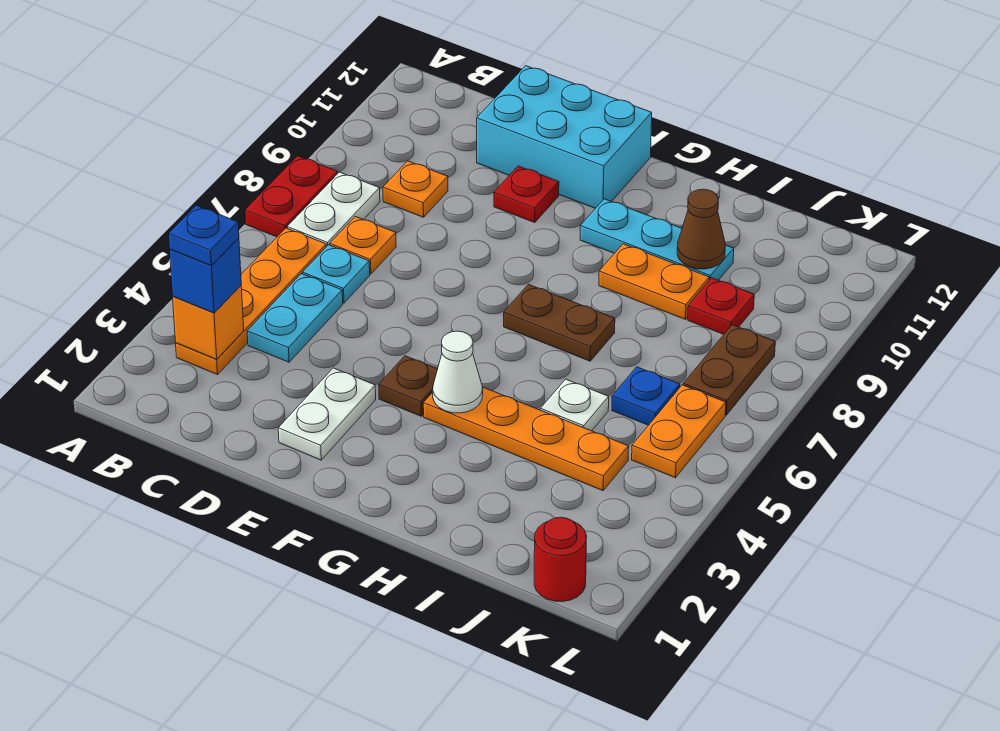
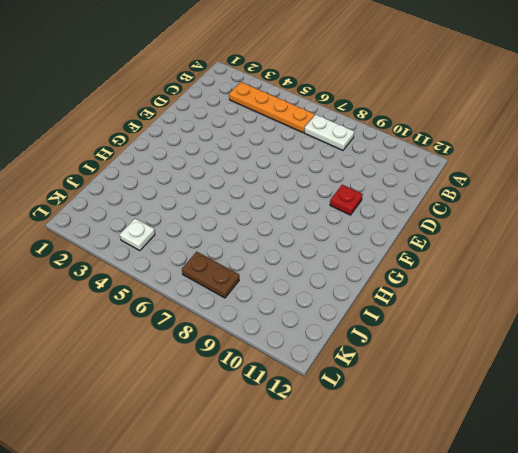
white 1x1 plate [120,218,155,251] -> white 1x1 plate moved to [540,379,609,431]
none -> red 1x2 plate [245,156,337,237]
none -> cyan 1x2 plate [247,274,343,362]
none -> cyan 1x1 plate [303,245,370,303]

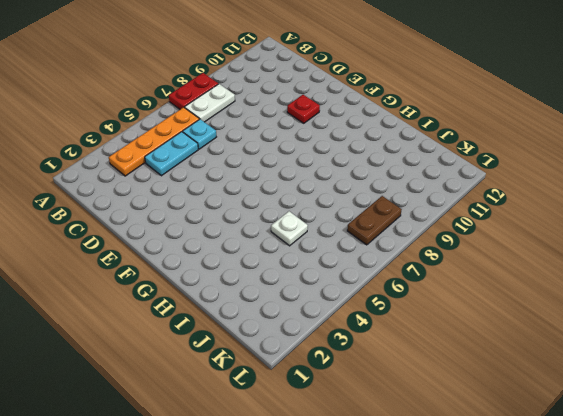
none -> orange 1x1 plate [330,217,396,274]
none -> orange 1x1 plate [383,161,448,217]
none -> cyan 2x3 brick [477,66,652,208]

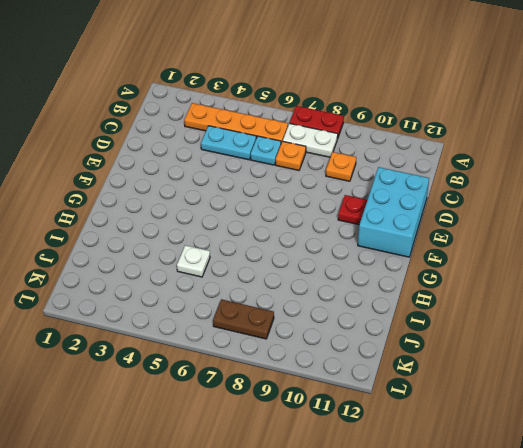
none -> white 1x2 plate [278,368,376,460]
none -> brown 1x1 plate [379,356,438,416]
none -> orange 1x4 plate [423,387,629,491]

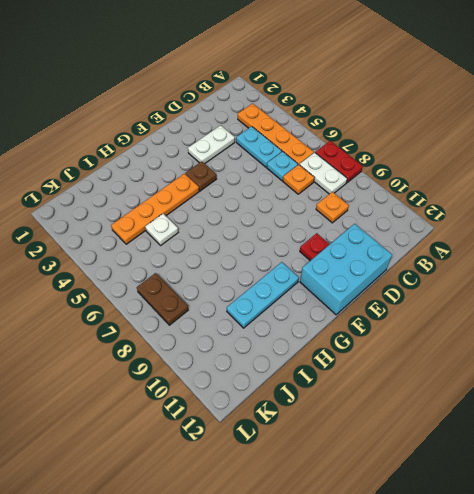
white 1x2 plate [188,125,235,163] -> white 1x2 plate turned to [278,368,376,460]
none -> brown 1x2 plate [504,284,615,361]
none -> orange 1x2 plate [599,244,710,319]
none -> blue 1x1 plate [612,367,680,425]

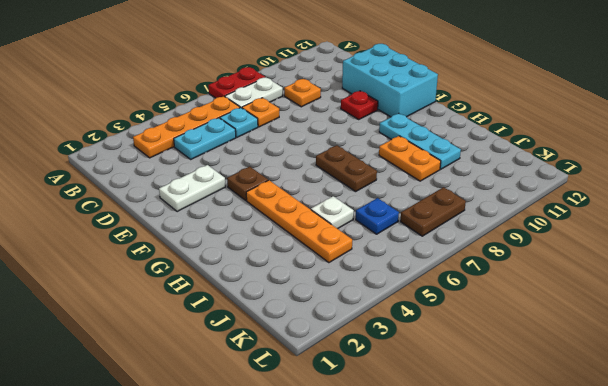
none -> red 1x1 plate [688,278,754,334]
none -> red 1x1 round brick [534,517,587,602]
none -> orange 1x2 plate [632,385,726,478]

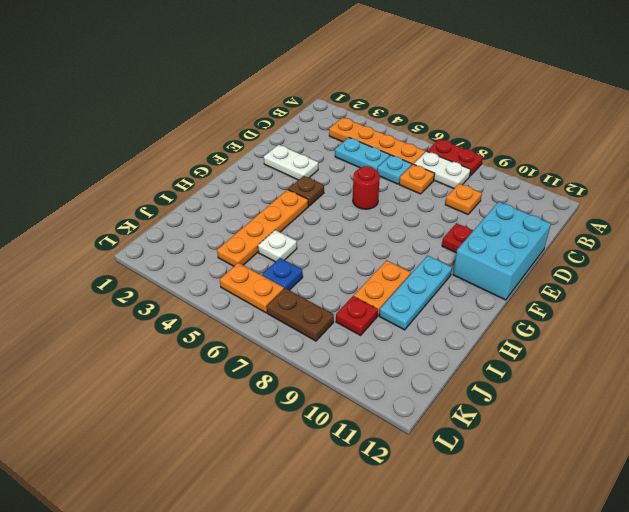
red 1x1 round brick [353,166,380,209] -> red 1x1 round brick moved to [534,517,587,602]
none -> brown 1x2 plate [504,284,615,361]
none -> orange 1x1 brick [173,286,244,359]
none -> white 1x1 cone [433,331,483,413]

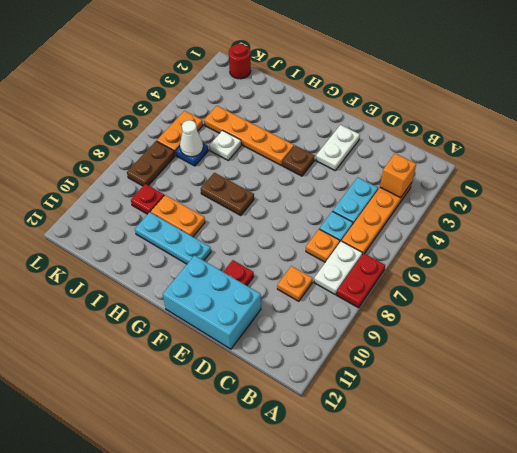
white 1x1 cone [180,120,203,157] -> white 1x1 cone moved to [433,331,483,413]
none -> brown 1x1 cone [677,189,725,269]
none -> blue 1x1 brick [170,238,241,313]
none -> blue 1x1 plate [169,205,239,265]

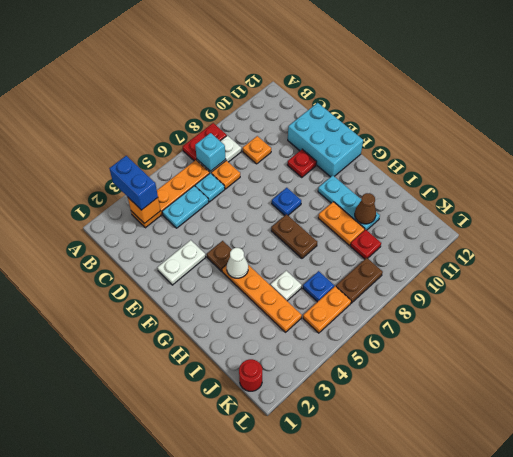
blue 1x2 brick [109,156,158,210] -> blue 1x1 brick [170,238,241,313]
cyan 1x1 brick [195,133,226,171] -> none
blue 1x1 plate [272,188,301,215] -> blue 1x1 plate moved to [169,205,239,265]

